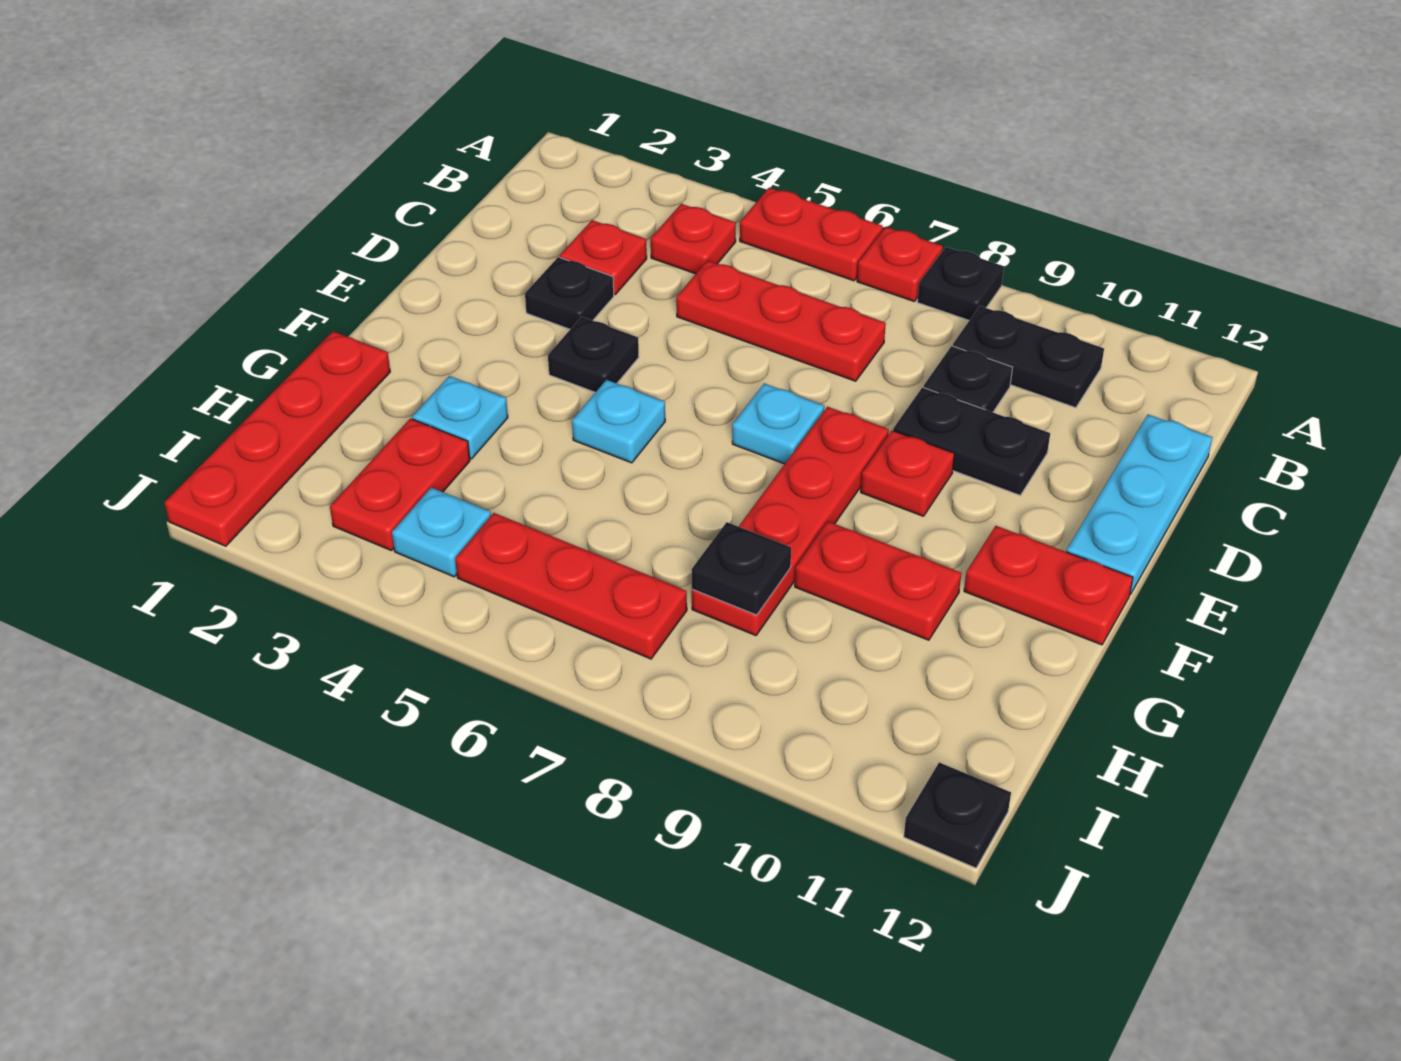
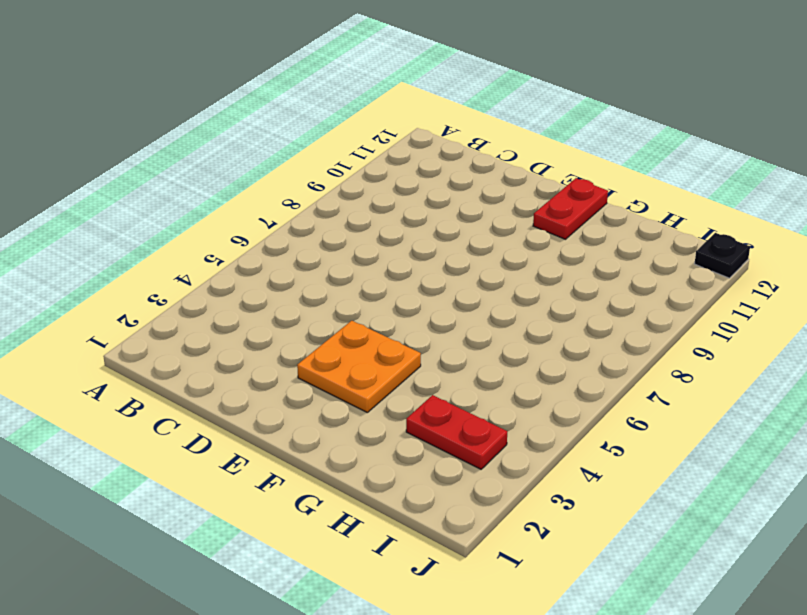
orange 2x2 plate [297,321,421,413] -> black 1x1 plate [548,317,639,392]
none -> red 1x2 plate [740,188,883,281]
none -> red 1x1 plate [857,227,943,301]
none -> black 1x1 plate [917,247,1004,320]

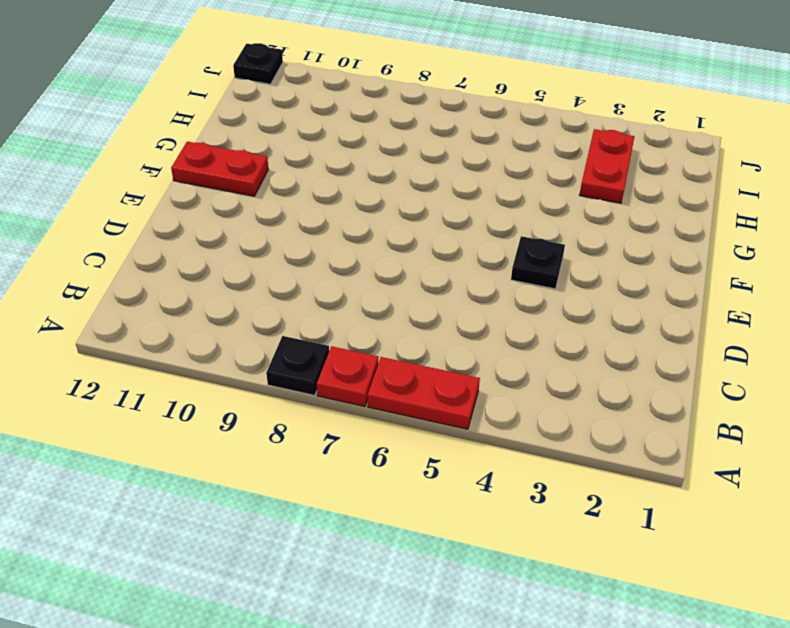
none -> red 1x1 plate [651,204,736,274]
none -> black 1x2 plate [953,306,1104,408]
none -> red 1x1 plate [560,220,647,294]

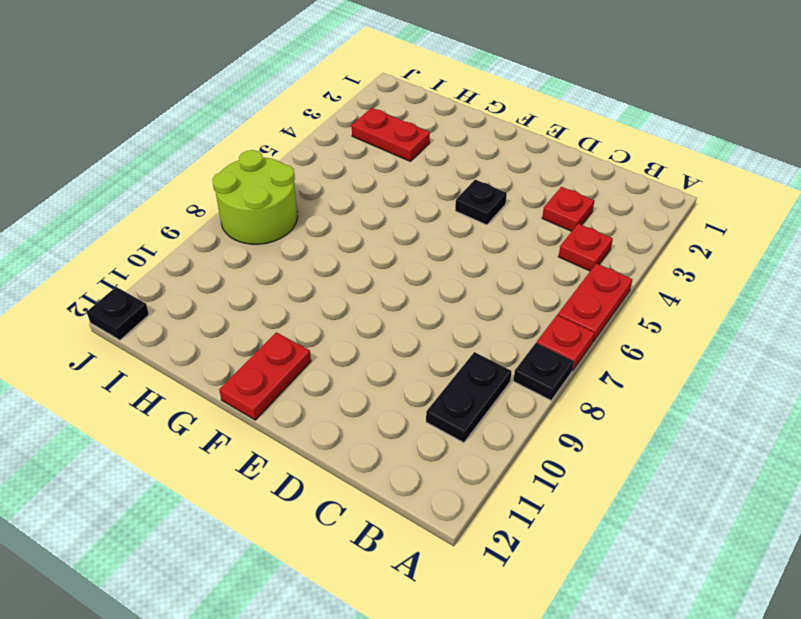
lime 2x2 round brick [212,150,298,244] -> red 1x3 plate [455,513,687,659]
none -> red 1x3 plate [676,260,886,381]
none -> black 1x1 plate [924,346,1012,412]
none -> cyan 1x3 plate [1066,415,1212,595]

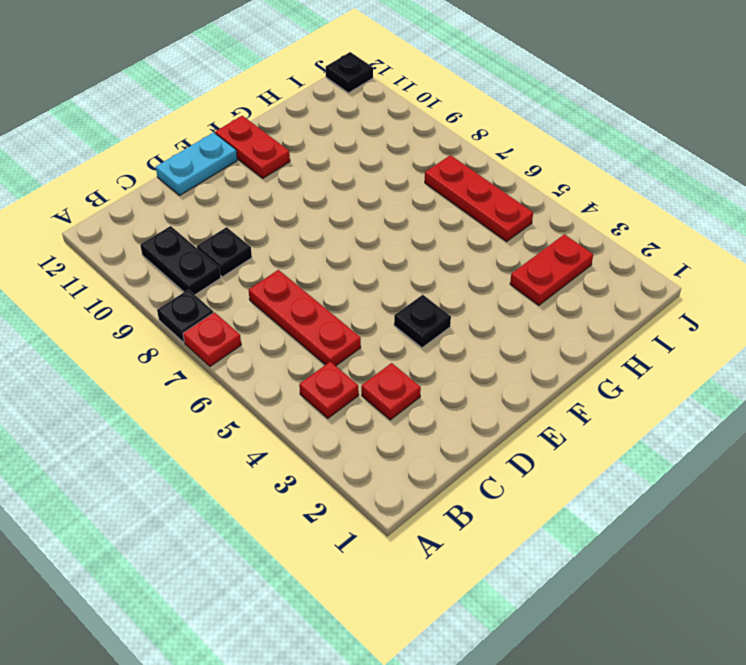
cyan 1x2 plate [156,132,237,195] -> cyan 1x3 plate [1066,415,1212,595]
none -> red 1x2 plate [740,188,883,281]
none -> black 1x1 plate [525,257,614,329]
none -> black 1x2 plate [893,387,1050,495]

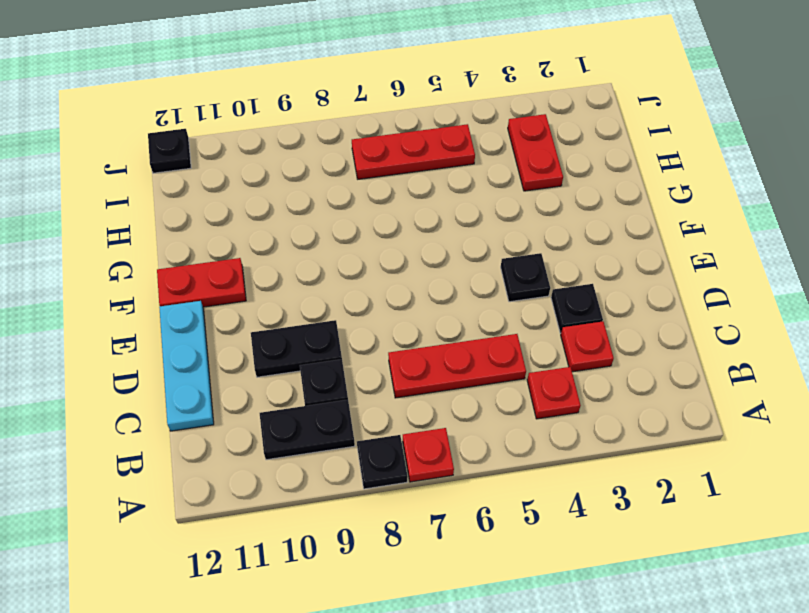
none -> red 1x2 plate [740,188,883,281]
none -> cyan 1x1 plate [732,384,824,464]
none -> red 1x4 plate [692,407,889,636]

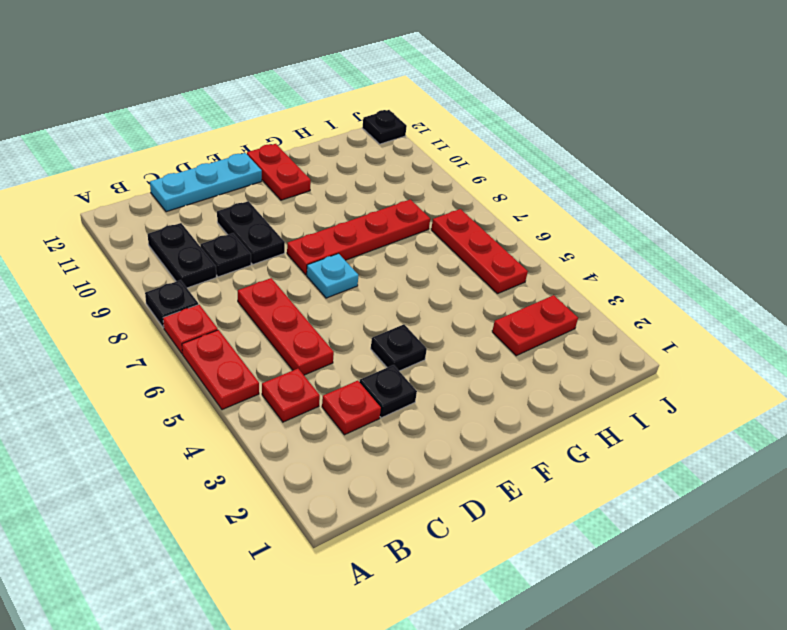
none -> red 1x1 plate [861,430,955,516]
none -> cyan 1x1 plate [572,380,665,463]
none -> red 1x4 plate [164,331,390,546]

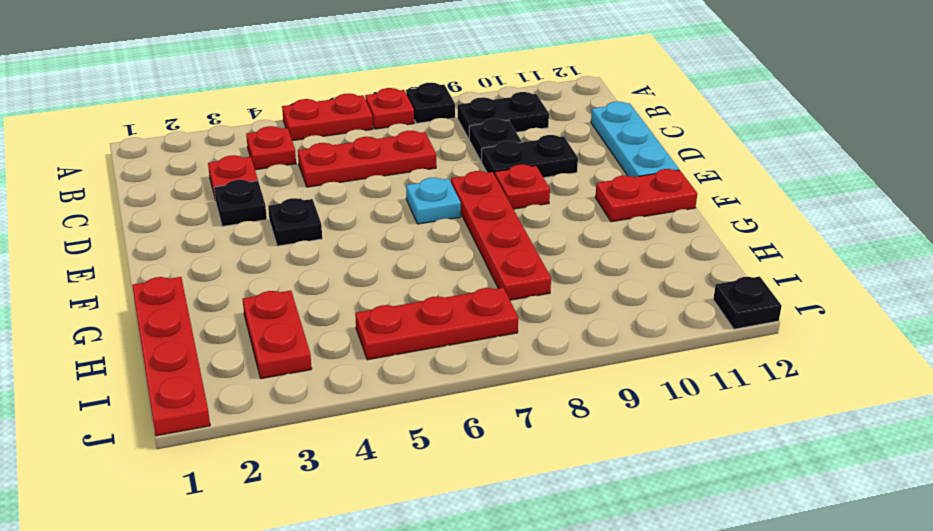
none -> cyan 1x1 plate [572,380,665,463]
none -> cyan 1x1 plate [412,376,508,459]
none -> red 1x2 plate [795,522,961,640]

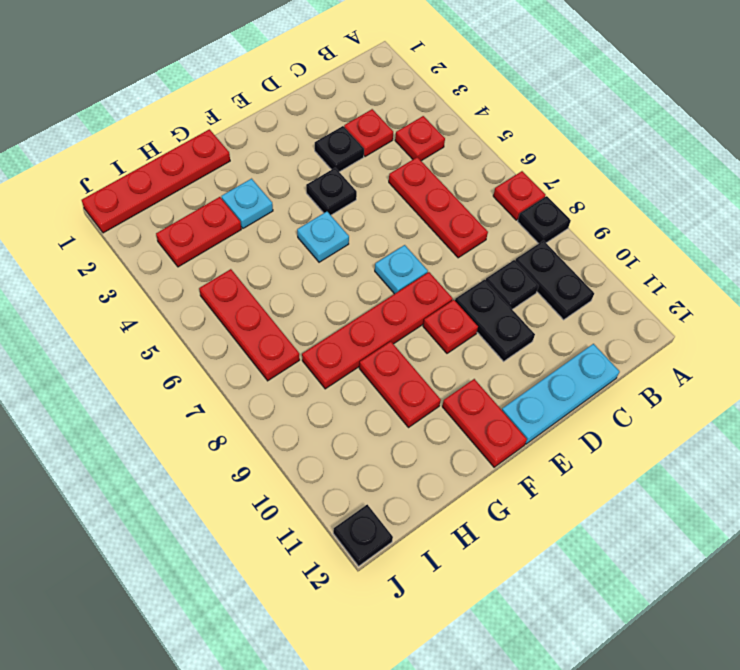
none -> red 1x2 plate [740,188,883,281]
none -> cyan 1x1 plate [392,488,491,577]
none -> black 1x1 plate [692,522,791,615]

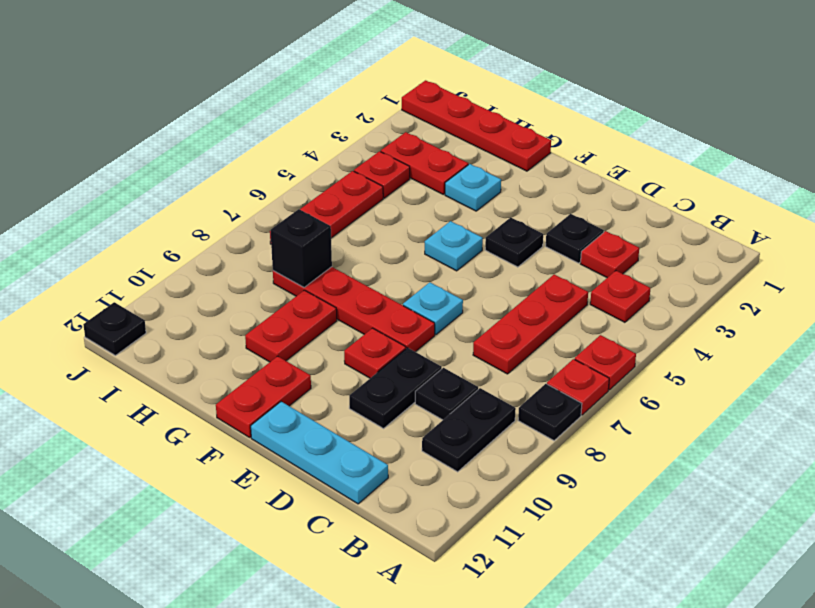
red 1x1 plate [575,335,636,390] -> red 1x2 plate [740,188,883,281]
black 1x1 brick [271,209,332,287] -> black 1x1 plate [692,522,791,615]
red 1x1 plate [354,151,410,198] -> cyan 1x1 plate [392,488,491,577]

